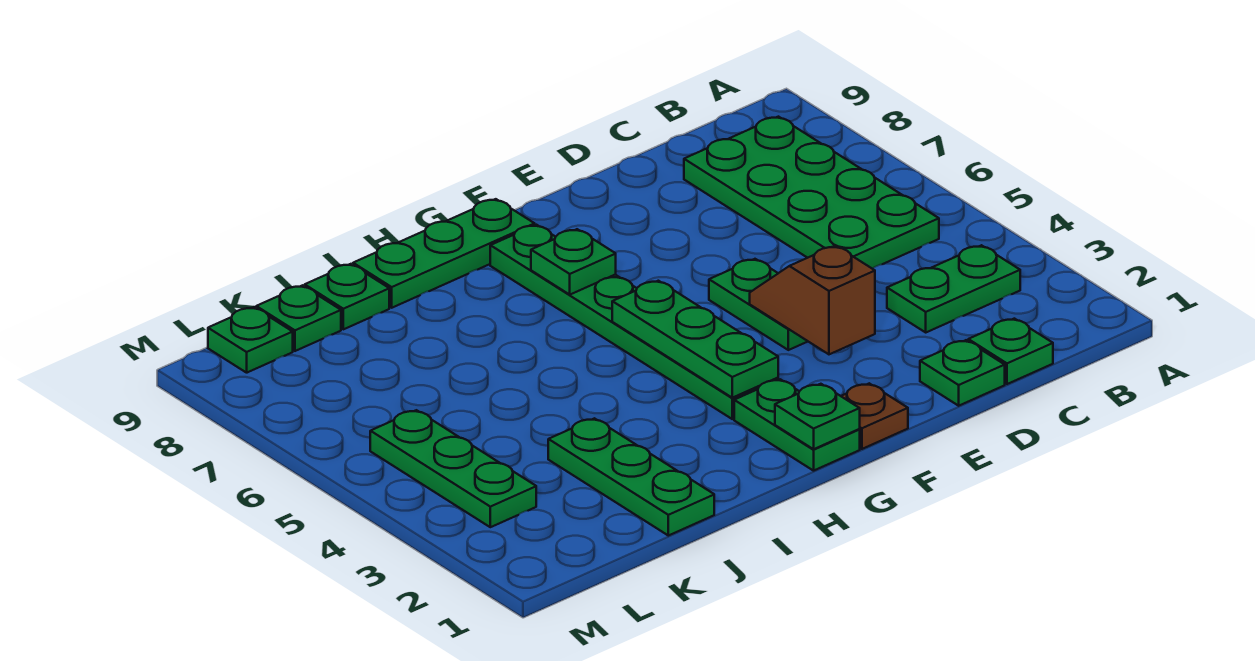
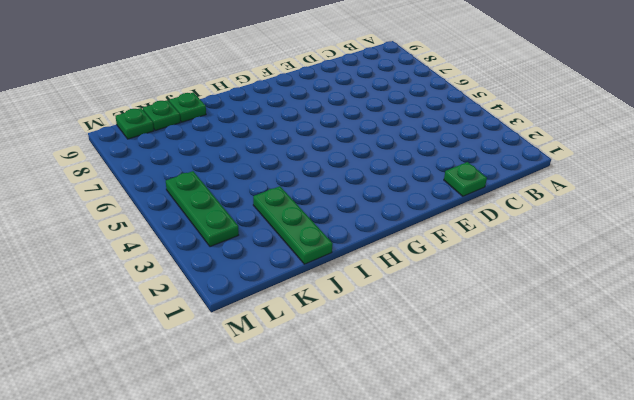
none -> green 1x2 plate [887,245,1020,332]
none -> green 2x4 plate [684,117,939,269]
none -> green 1x1 plate [968,319,1053,384]

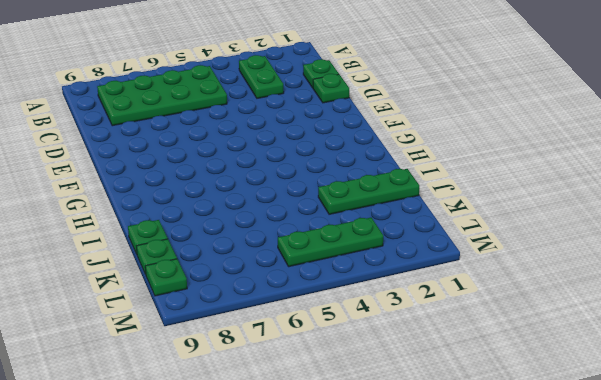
none -> green 1x2 plate [709,259,808,350]
none -> brown 1x1 plate [841,383,908,449]
none -> green 1x2 plate [734,379,860,471]

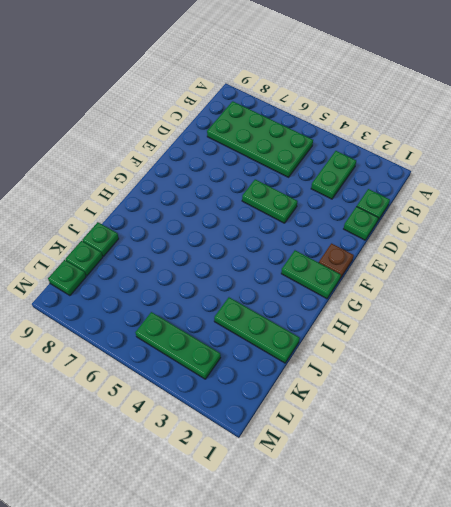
none -> green 1x6 plate [490,225,778,419]
none -> green 1x3 plate [353,199,535,308]
none -> brown 1x2 slope [750,245,875,354]

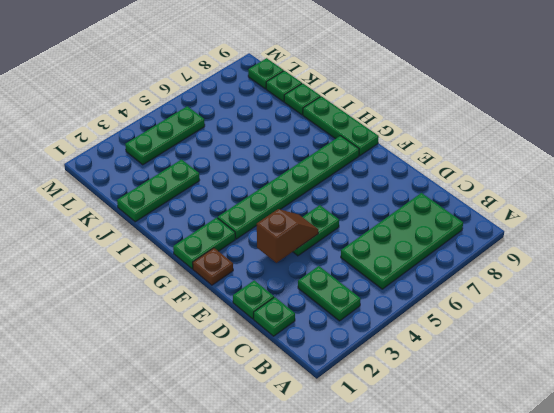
none -> green 1x1 plate [775,384,860,449]
none -> green 1x3 plate [612,281,778,398]
none -> green 1x1 plate [531,229,616,295]

